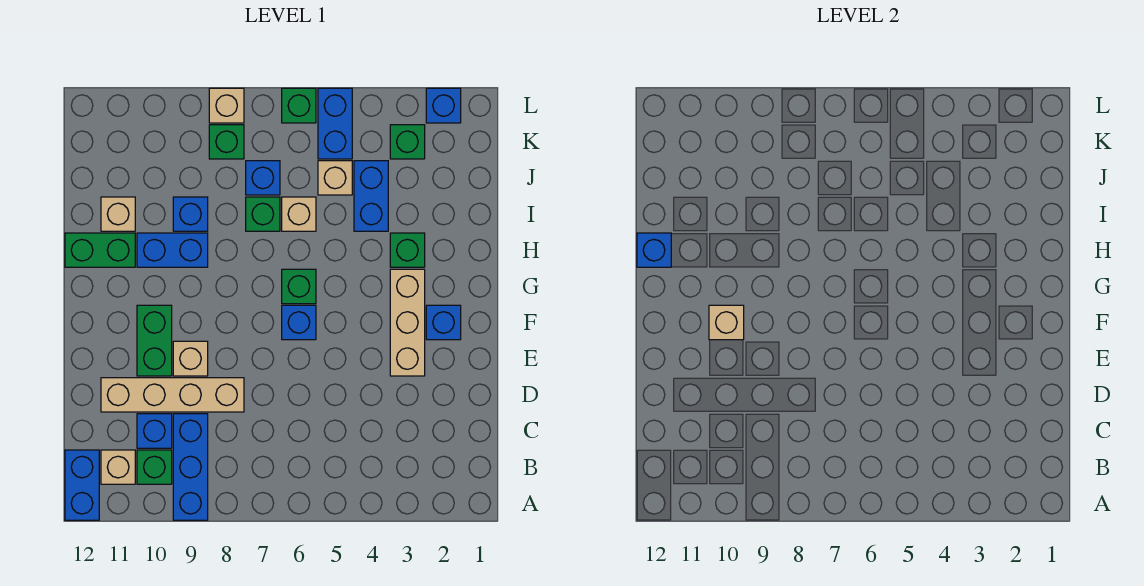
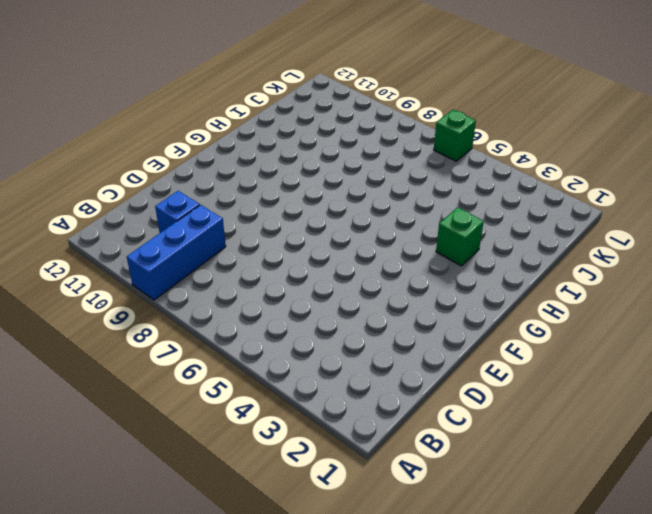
none -> blue 1x2 brick [65,450,99,520]
none -> green 1x1 brick [137,450,172,484]
none -> tan 1x1 brick [101,450,135,484]
none -> tan 1x4 brick [101,378,244,412]

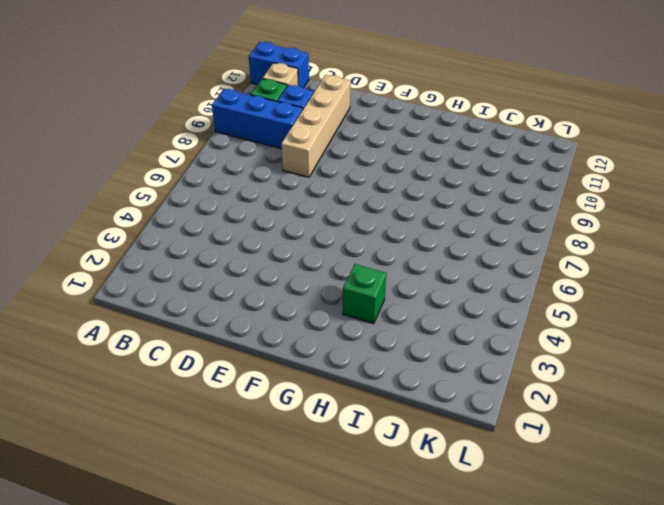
none -> tan 1x3 brick [390,269,425,376]
none -> tan 1x1 brick [173,341,208,376]
none -> green 1x2 brick [137,305,172,376]
none -> blue 1x1 brick [426,305,461,340]

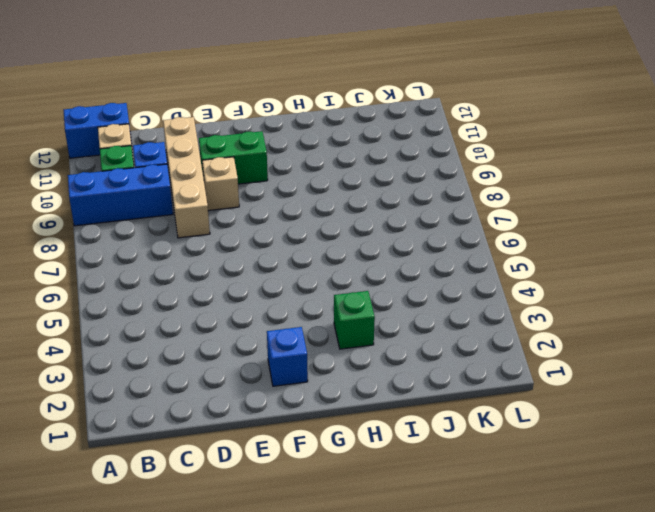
none -> tan 1x3 brick [390,269,425,376]
none -> blue 1x1 brick [282,305,316,340]
none -> green 1x1 brick [282,269,316,304]
none -> blue 1x2 brick [137,233,208,267]

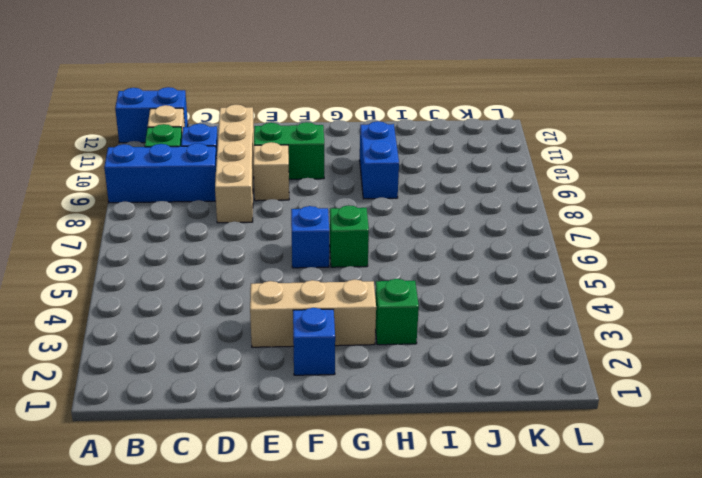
none -> green 1x2 brick [65,233,135,267]
none -> blue 1x2 brick [354,161,388,231]
none -> tan 1x1 brick [282,197,316,231]
none -> green 1x1 brick [246,197,280,231]

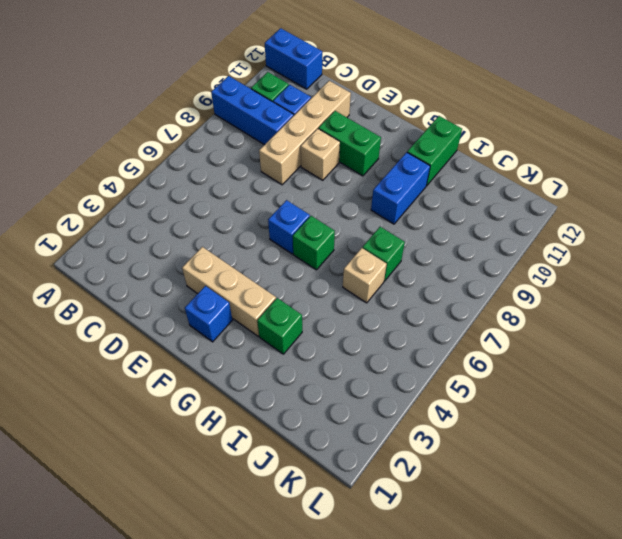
none -> tan 1x1 brick [101,450,135,484]
none -> blue 1x2 brick [354,161,388,231]
none -> blue 1x1 brick [173,197,208,231]
none -> tan 1x1 brick [101,197,135,231]

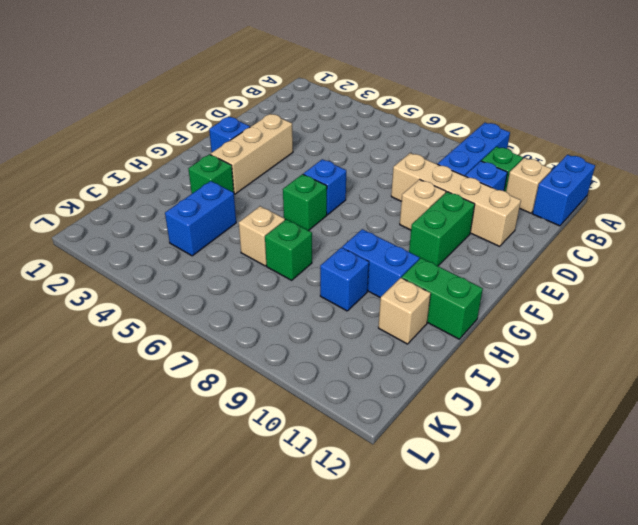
none -> tan 1x1 brick [318,161,352,195]
none -> blue 1x1 brick [246,161,280,195]
none -> green 1x1 brick [390,125,425,159]
none -> blue 1x2 brick [318,88,352,159]

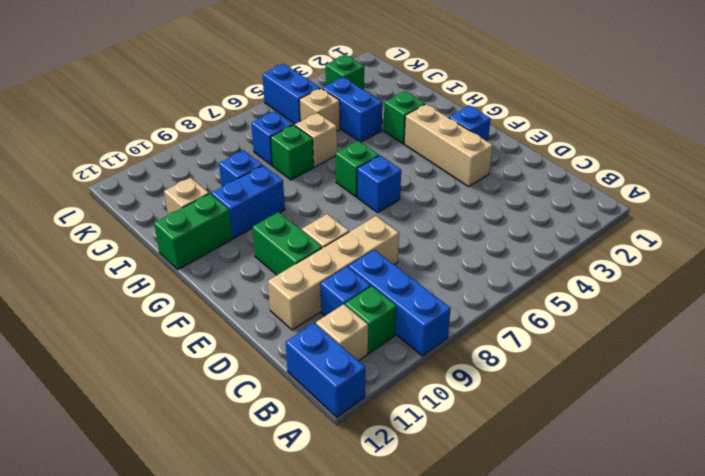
none -> green 1x1 brick [209,125,244,159]
none -> blue 1x1 brick [426,88,461,123]
none -> green 1x1 brick [282,88,316,123]
none -> tan 1x1 brick [209,88,244,123]

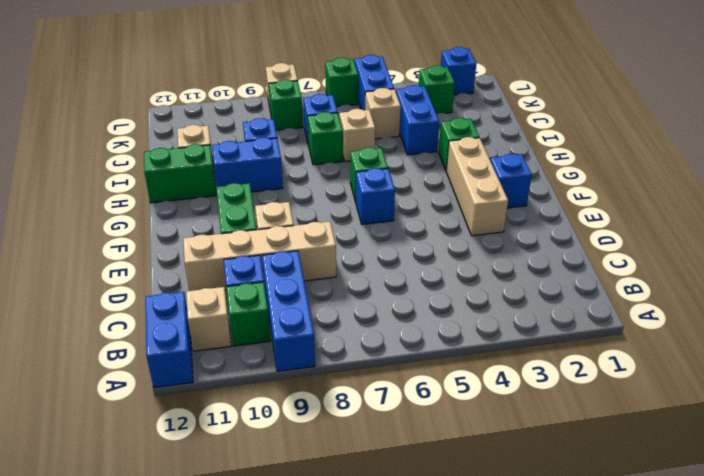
none -> tan 1x1 brick [709,305,744,340]
none -> blue 1x1 brick [637,233,671,267]

